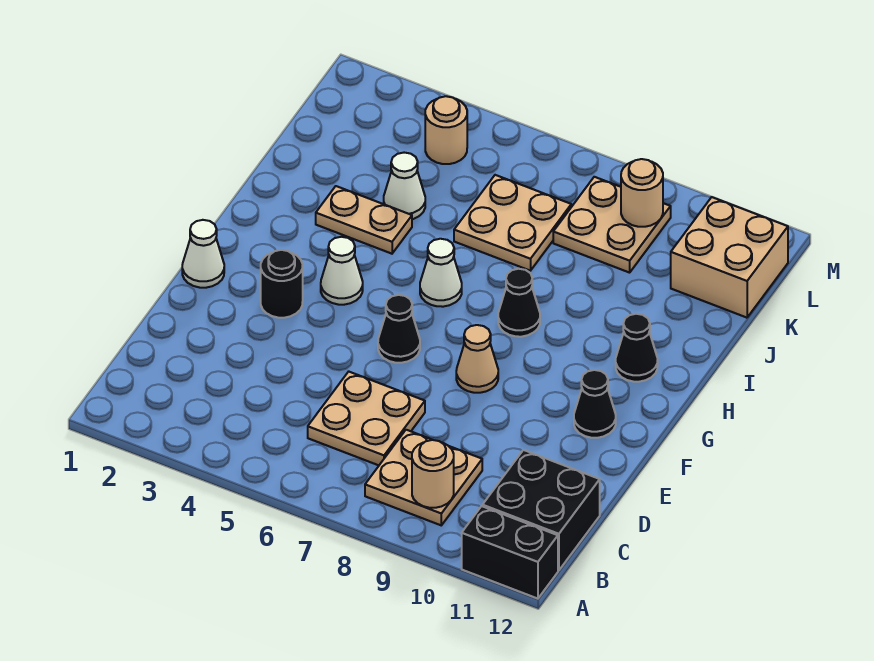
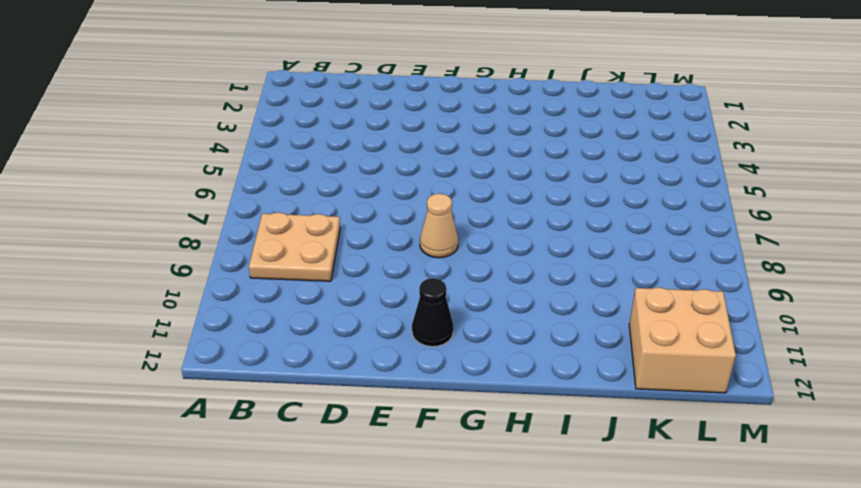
none -> black 1x2 brick [462,506,558,599]
none -> black 2x2 brick [483,450,600,571]
none -> tan 2x2 plate [308,372,425,465]

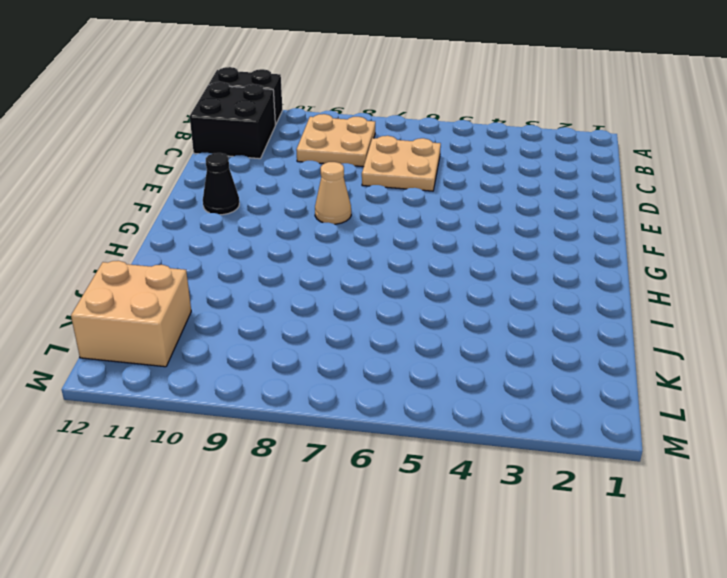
none -> white 1x1 cone [182,220,224,288]
none -> black 1x1 round brick [261,250,303,318]
none -> black 1x1 cone [378,295,420,363]

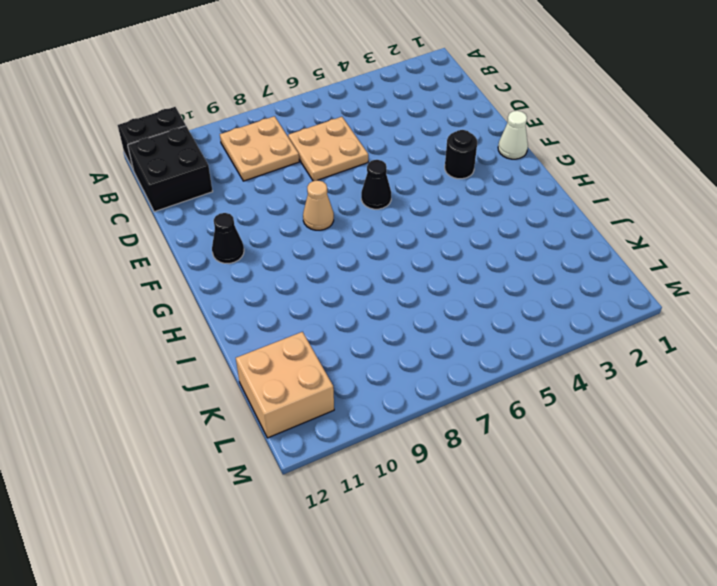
none -> white 1x1 cone [321,237,363,305]
none -> white 1x1 cone [420,239,462,307]
none -> black 1x1 cone [498,269,540,337]

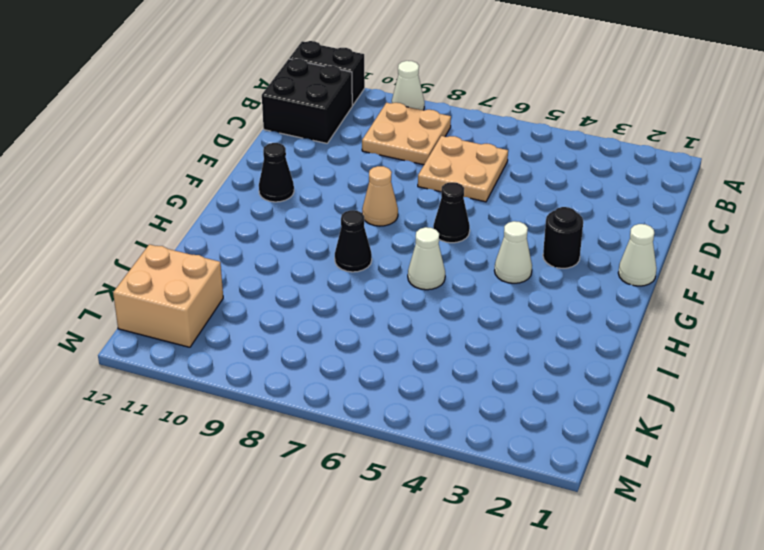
white 1x1 cone [392,61,425,110] -> white 1x1 cone moved to [384,153,425,219]
none -> black 1x1 cone [616,314,658,382]
none -> tan 1x2 plate [316,186,412,254]
none -> tan 2x2 plate [454,175,571,271]

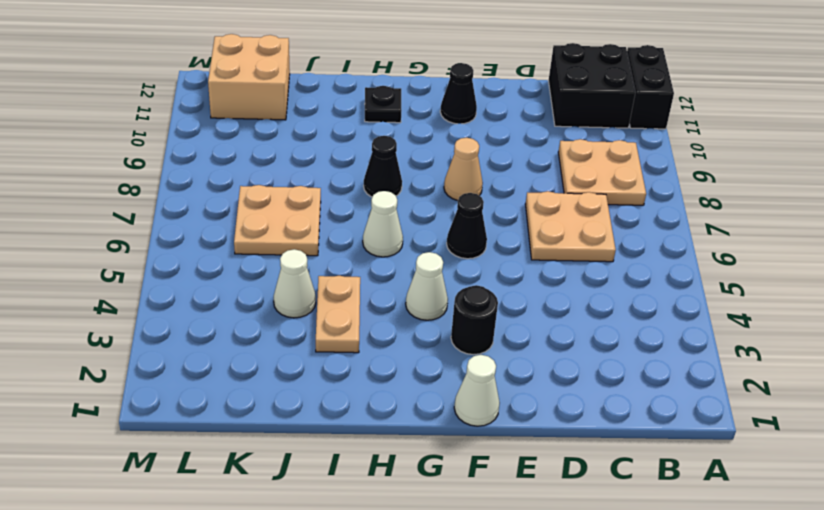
black 1x1 plate [365,86,402,123] -> black 1x1 cone [616,314,658,382]
none -> tan 2x2 plate [553,177,671,273]
none -> tan 1x1 round brick [425,96,467,164]
none -> tan 1x1 round brick [412,440,454,508]

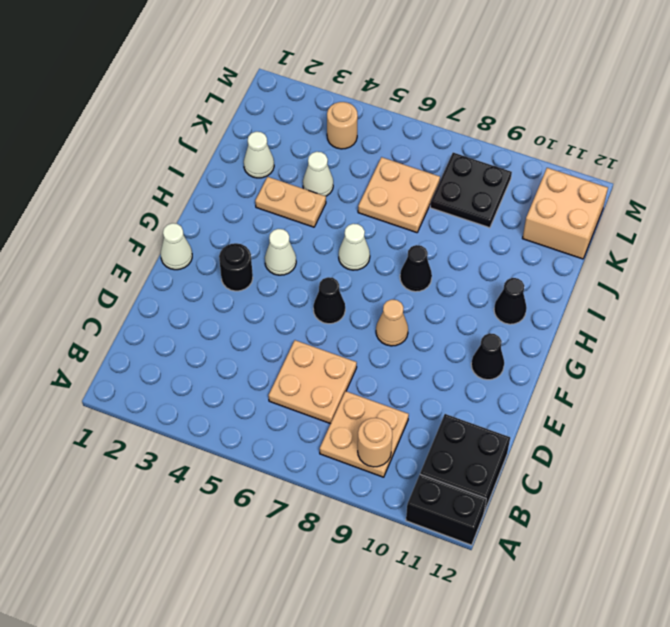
white 1x1 cone [244,132,274,178] -> none
black 2x2 plate [430,153,512,228] -> tan 2x2 plate [553,177,671,273]
none -> tan 1x1 round brick [621,159,663,227]

